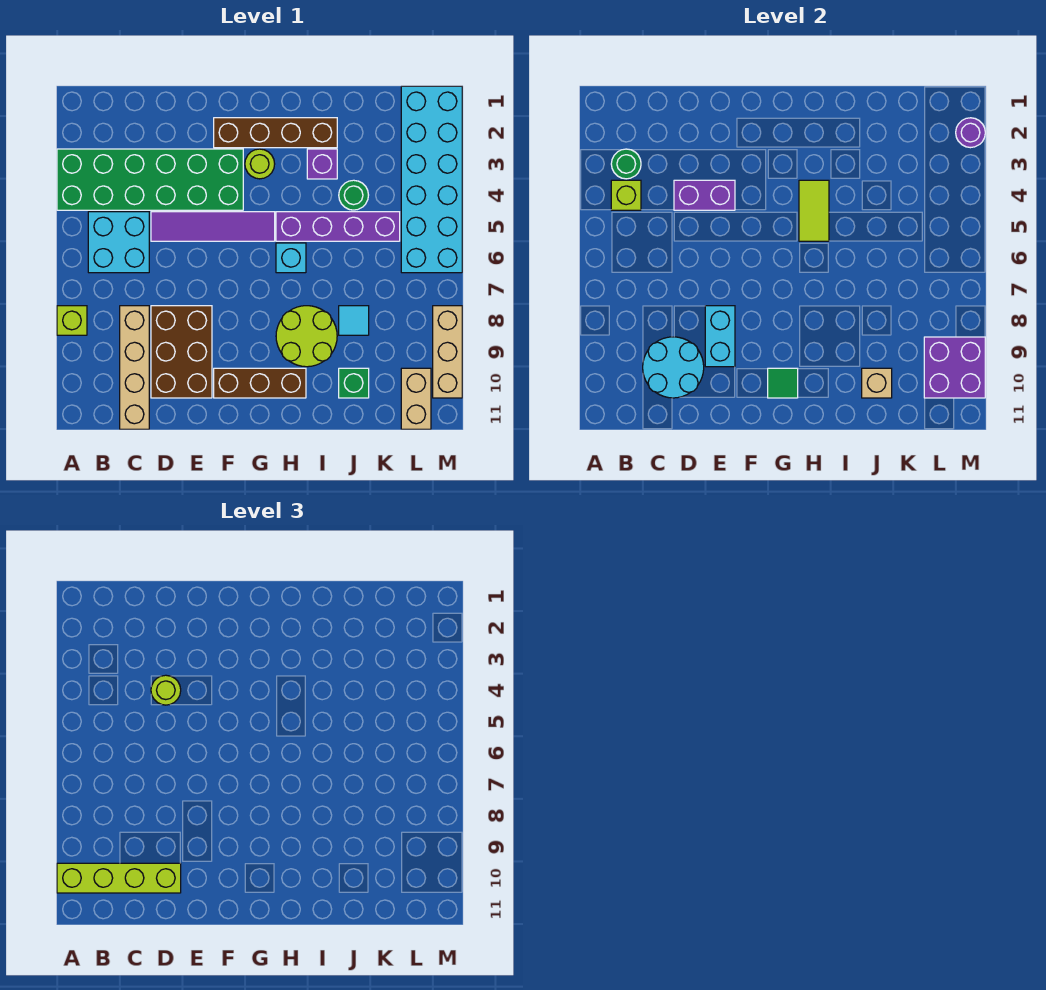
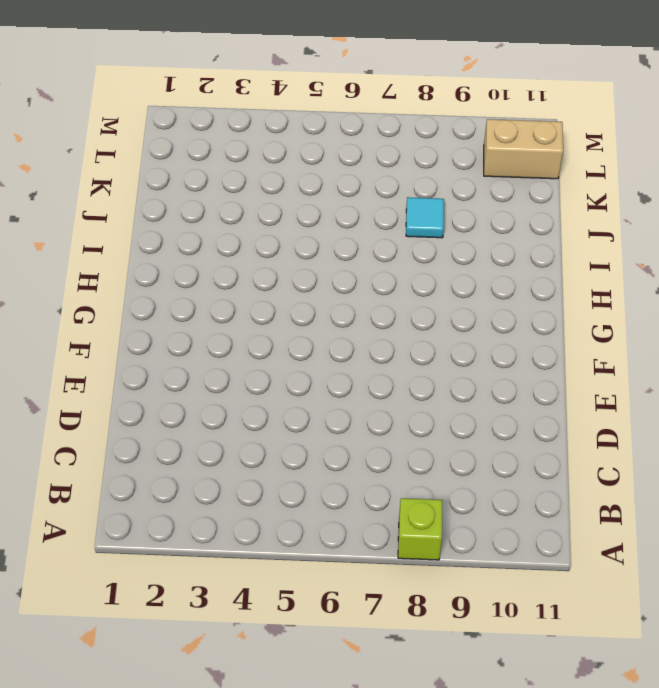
none -> green 2x6 brick [57,149,243,210]
none -> cyan 2x2 brick [88,212,149,273]
none -> tan 1x4 brick [120,306,149,429]
none -> purple 1x4 tile [151,212,275,241]

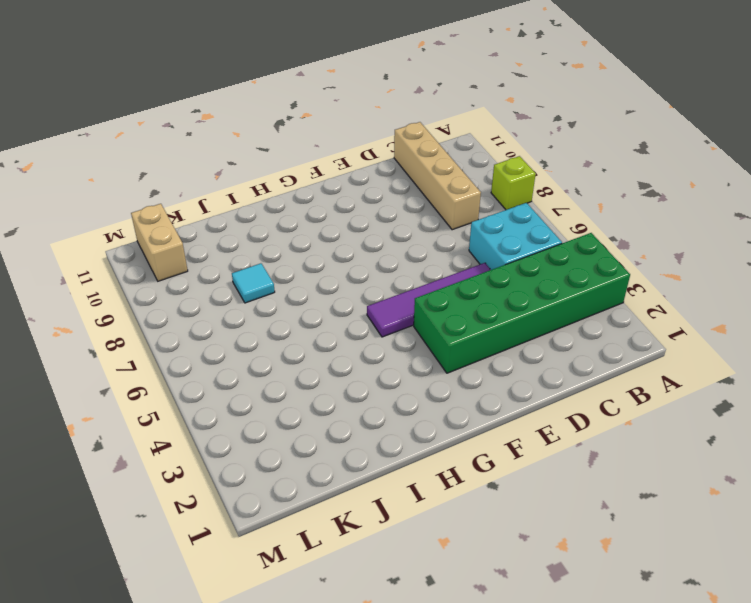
none -> brown 2x3 brick [151,306,212,398]
none -> brown 1x4 brick [214,118,337,148]
none -> brown 1x3 brick [214,368,306,398]
none -> lime 1x1 round brick [245,149,275,179]

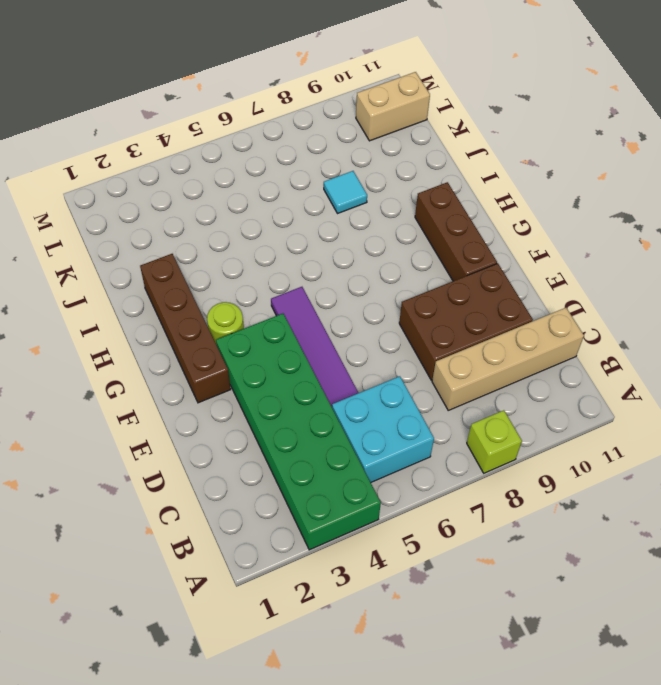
none -> purple 1x4 brick [276,212,400,241]
none -> cyan 1x1 brick [276,243,306,273]
none -> lime 2x2 round brick [276,306,337,367]
none -> purple 1x1 brick [307,149,337,179]

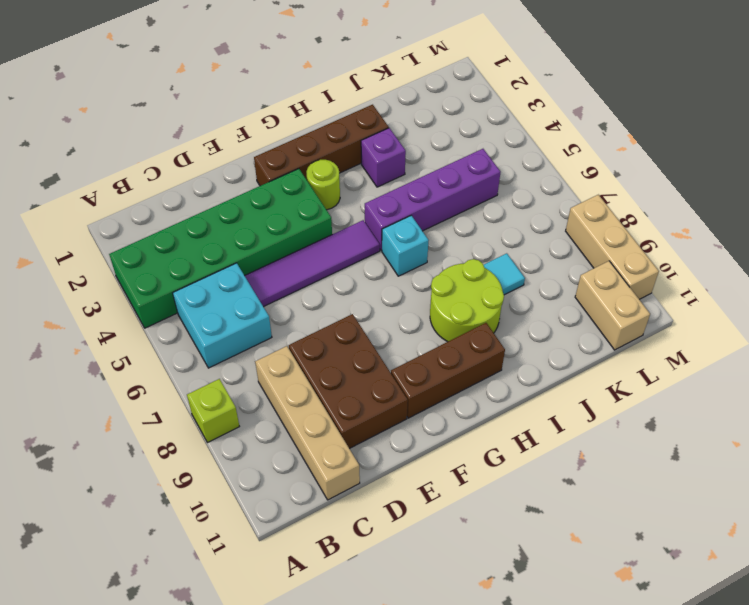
none -> green 1x1 round brick [339,180,368,210]
none -> green 1x1 brick [339,368,369,398]
none -> cyan 2x6 brick [401,86,462,273]
none -> green 1x1 round brick [611,149,641,179]

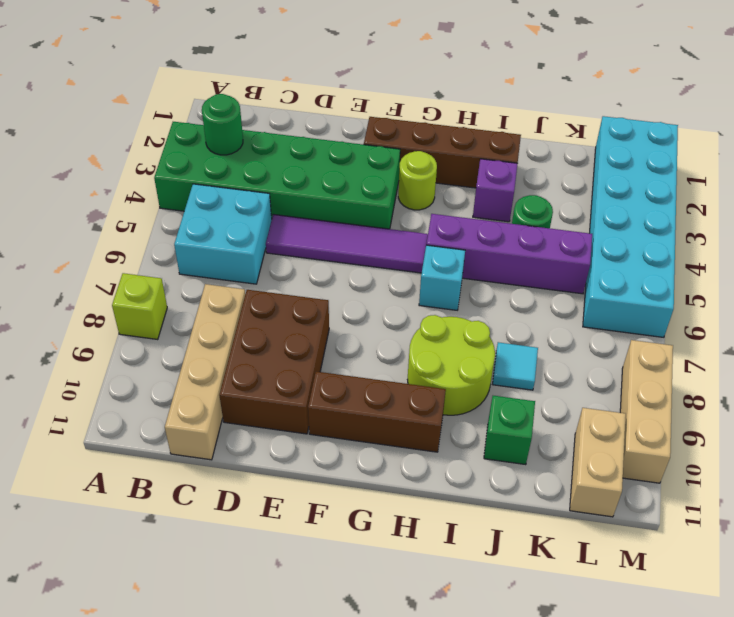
none -> lime 1x1 brick [611,180,641,210]
none -> cyan 2x2 round brick [643,337,704,398]
none -> purple 1x2 brick [674,180,735,210]
none -> cyan 1x2 brick [705,306,735,367]

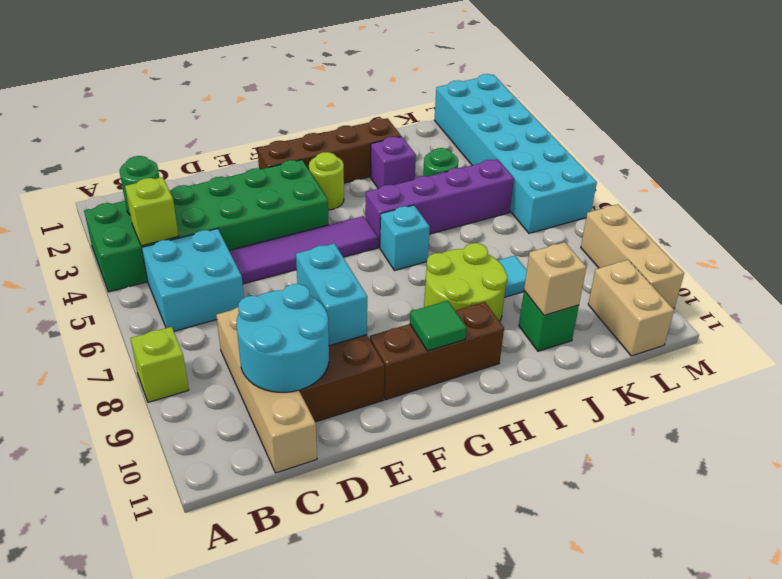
none -> purple 1x2 brick [674,180,735,210]
none -> lime 1x2 tile [799,180,829,241]
none -> purple 2x2 brick [924,337,985,398]
none -> purple 1x1 round brick [956,118,985,148]

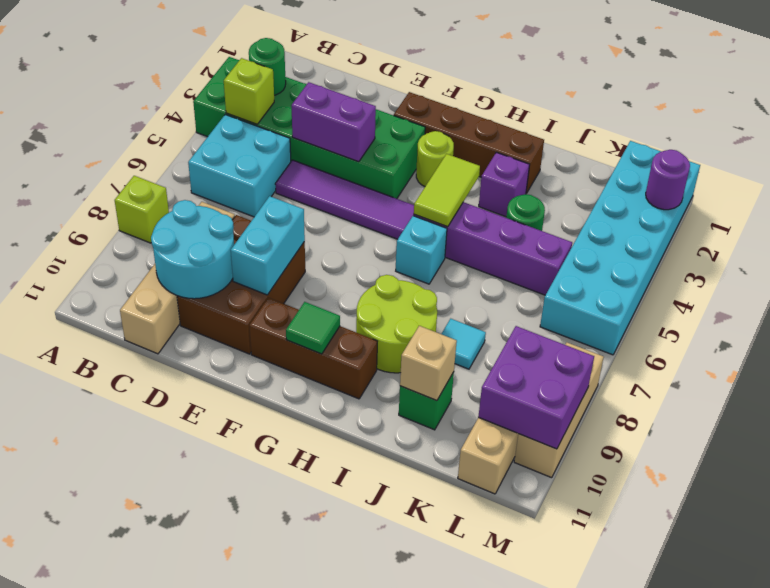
none -> lime 1x4 brick [57,863,181,893]
none -> lime 1x1 round brick [151,675,181,705]

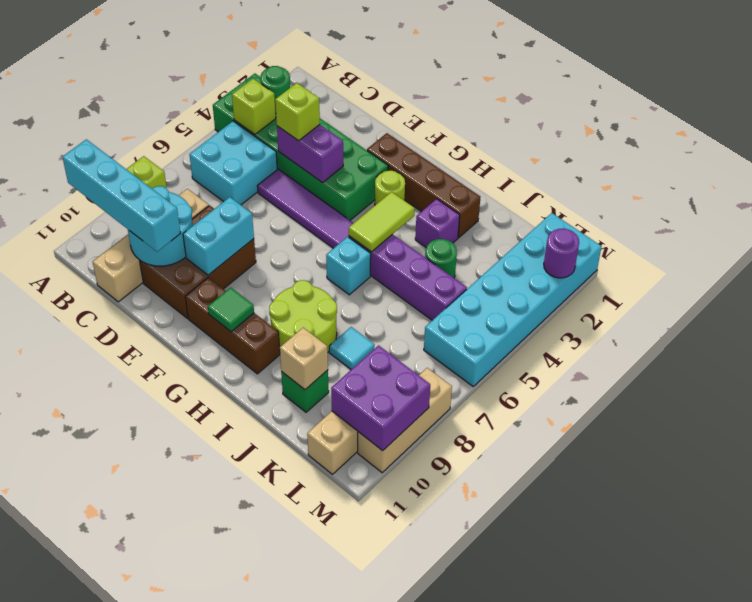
cyan 1x4 brick [63,139,181,252] -> lime 1x4 brick [57,863,181,893]
lime 1x1 brick [275,83,320,141] -> lime 1x1 round brick [151,675,181,705]

